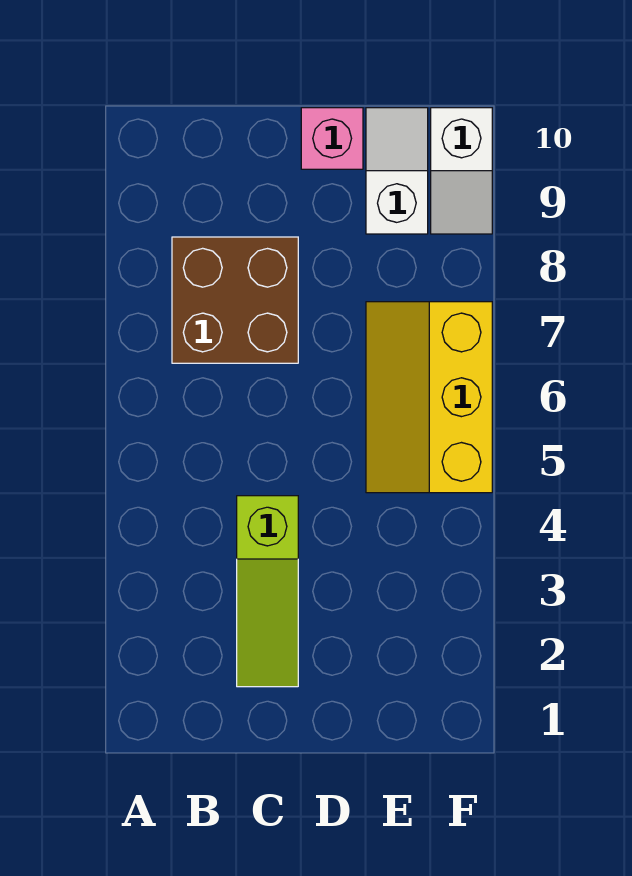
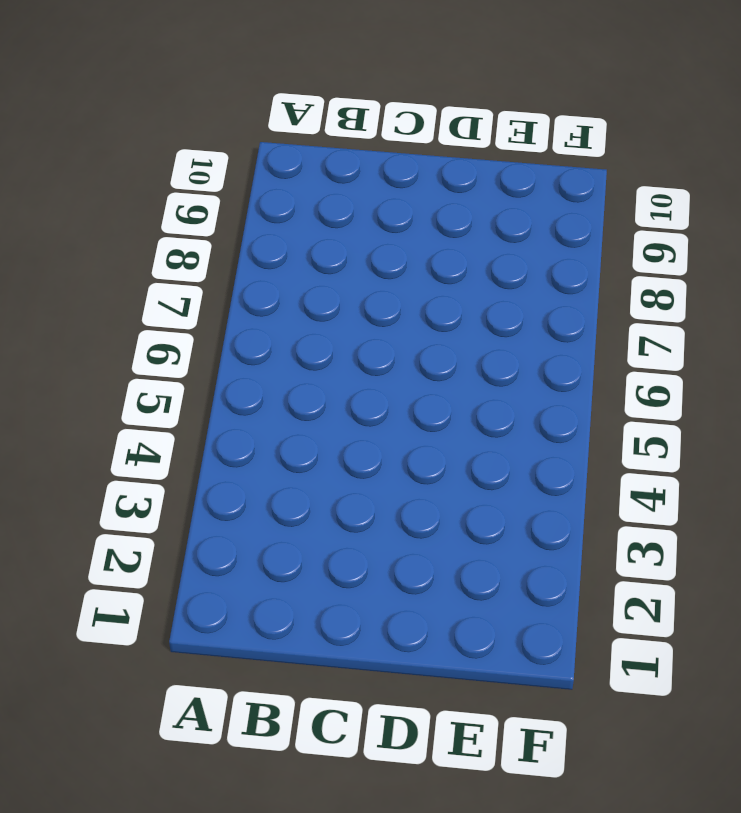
none -> brown 2x2 brick [172,237,298,363]
none -> lime 1x3 slope [237,496,298,687]

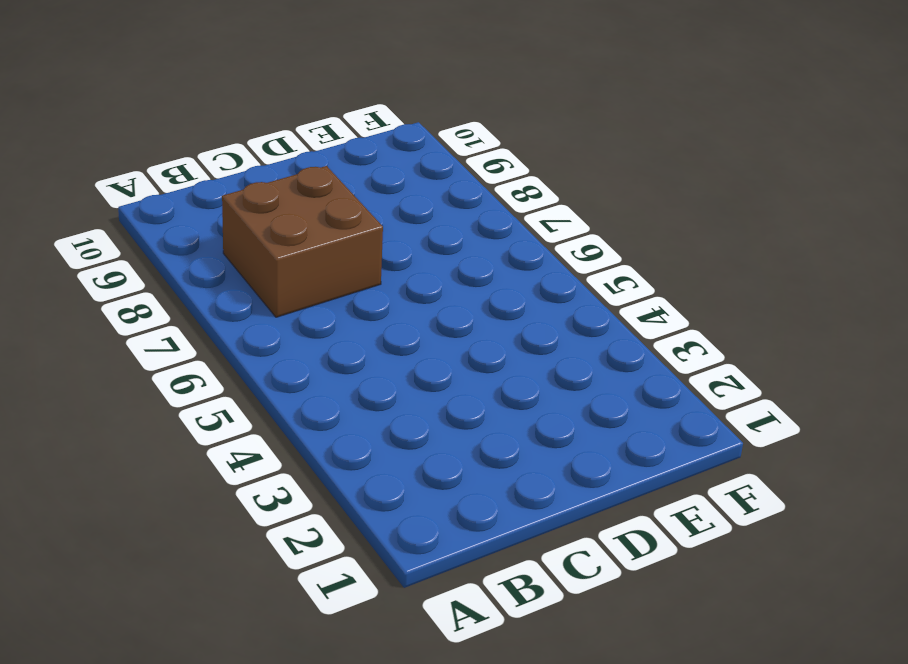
none -> lime 1x3 slope [237,496,298,687]
none -> pink 1x1 brick [301,108,363,169]

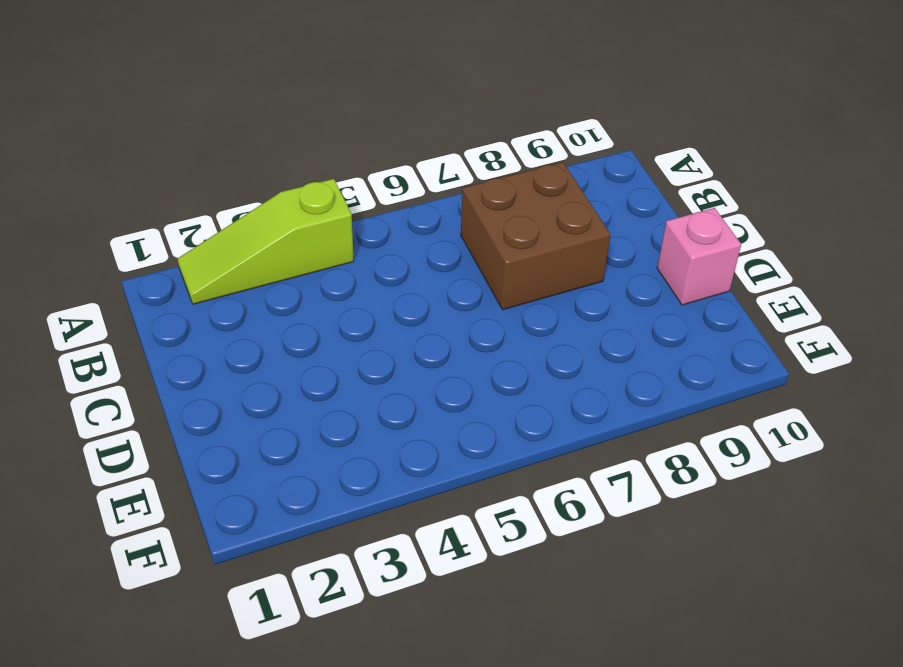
lime 1x3 slope [178,179,354,304] -> lime 1x3 slope moved to [237,496,298,687]
none -> yellow 2x3 slope [366,302,492,493]
none -> white 1x2 slope [366,108,428,234]

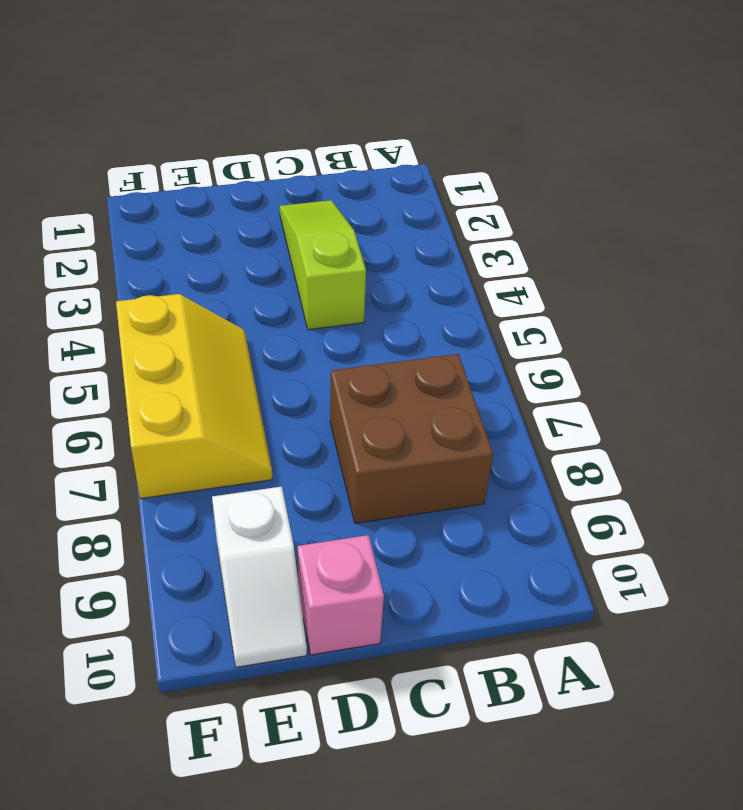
none -> white 1x2 slope [431,108,492,234]

